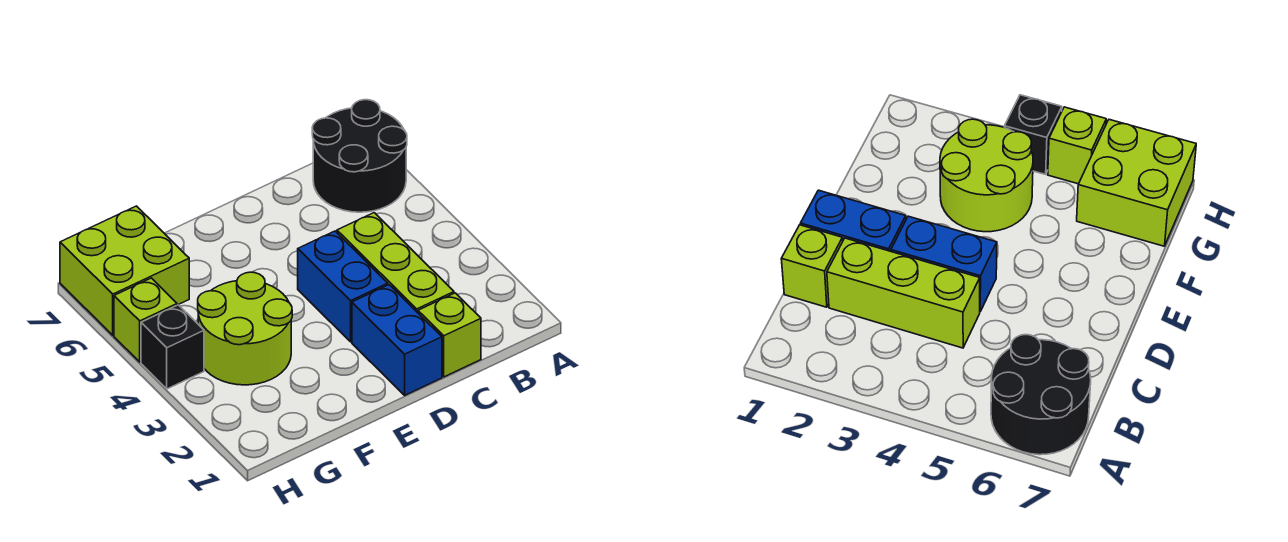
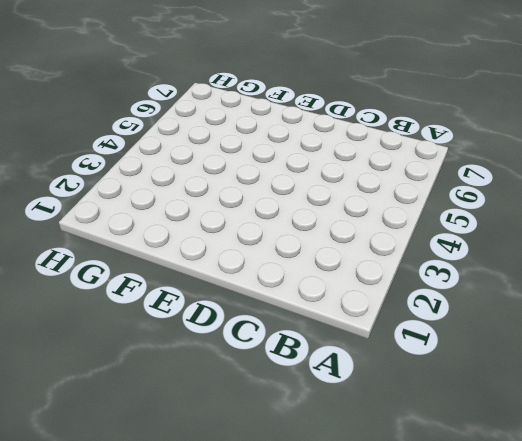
none -> black 2x2 round brick [312,100,407,212]
none -> lime 1x1 brick [418,293,481,377]

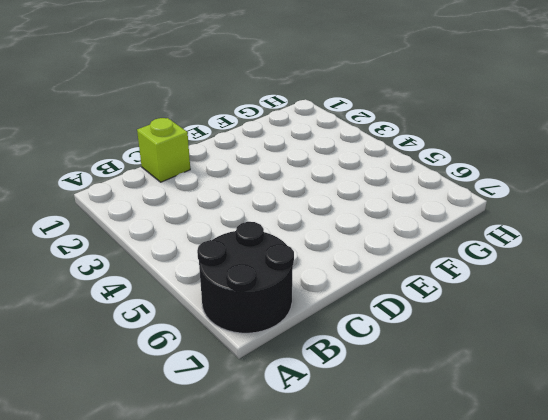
none -> lime 1x3 brick [337,213,454,313]
none -> blue 1x2 brick [352,285,442,395]

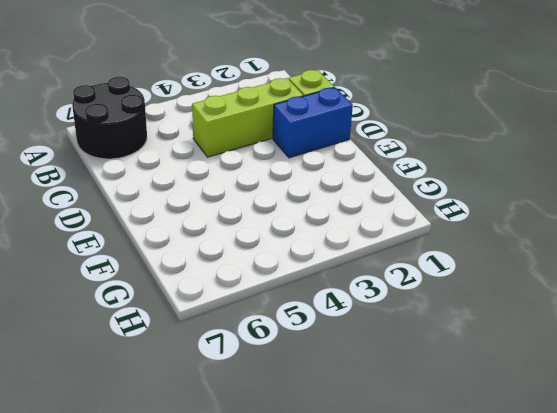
none -> blue 1x2 brick [298,231,388,342]
none -> lime 2x2 round brick [198,272,292,385]

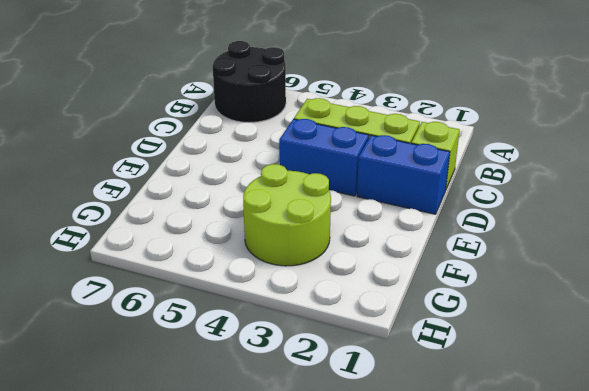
none -> lime 2x2 brick [60,206,189,335]
none -> black 1x1 brick [141,305,204,389]

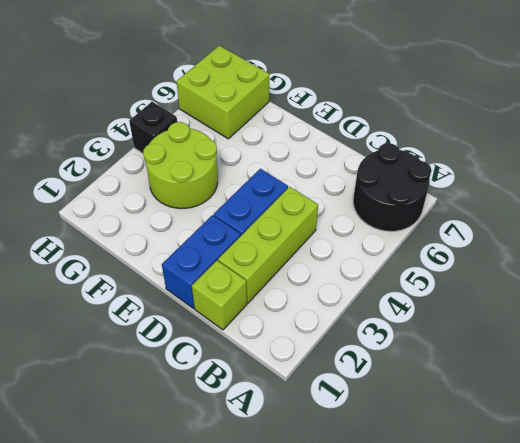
none -> lime 1x1 brick [114,278,177,362]

